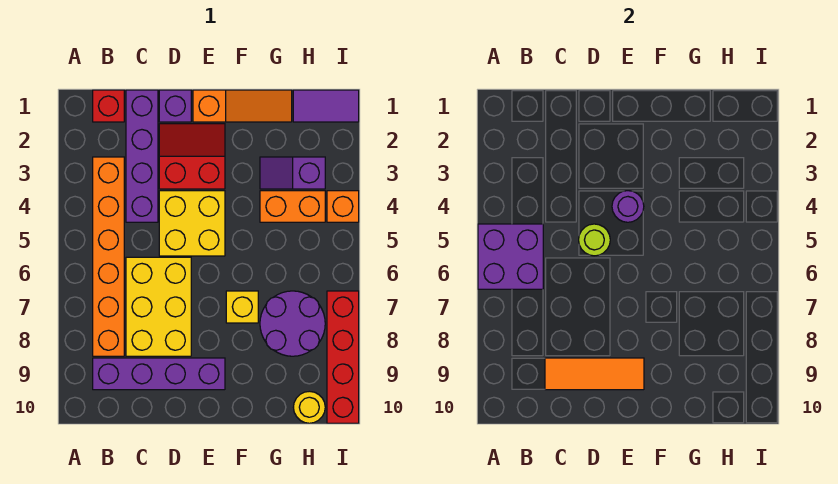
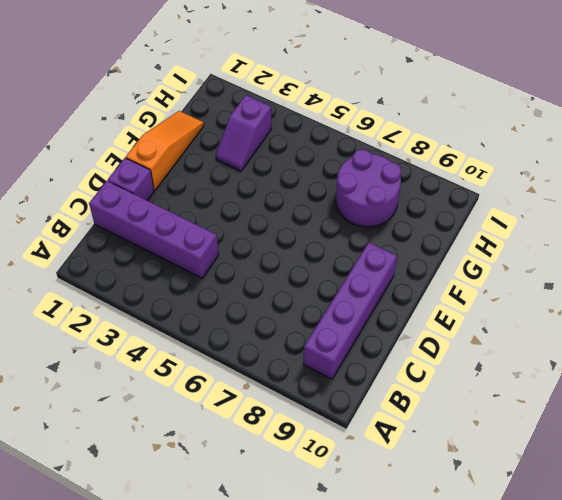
none -> red 1x1 brick [93,90,124,122]
none -> orange 1x6 brick [93,157,124,356]
none -> yellow 2x3 brick [126,257,191,356]

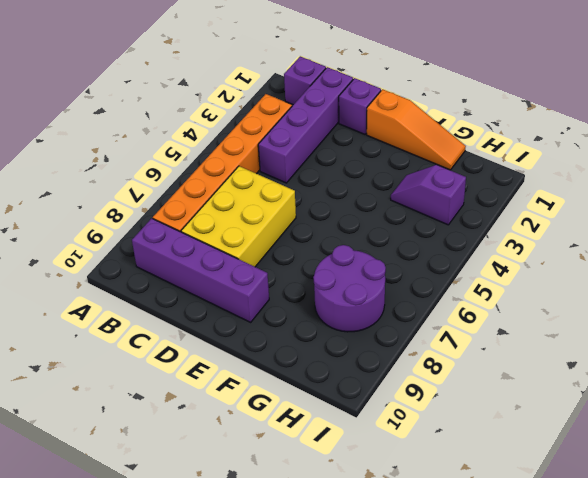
purple 1x1 brick [284,56,326,105] -> red 1x1 brick [93,90,124,122]
none -> red 2x2 slope [159,124,225,189]
none -> yellow 2x2 brick [159,191,225,256]
none -> yellow 1x1 brick [226,291,258,323]

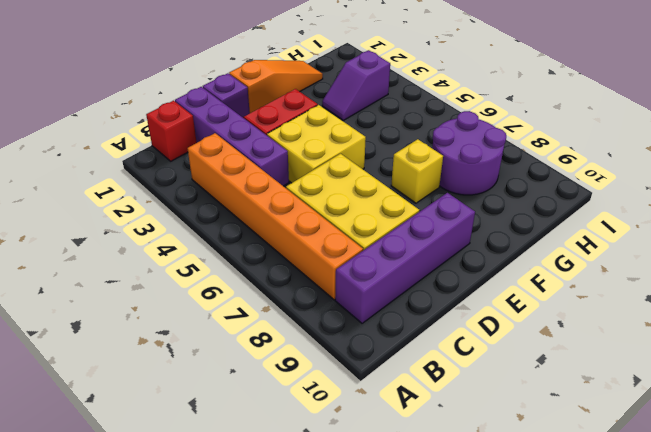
none -> orange 1x2 brick [260,191,325,222]
none -> purple 1x2 tile [293,90,359,122]
none -> yellow 1x1 round brick [293,391,325,423]

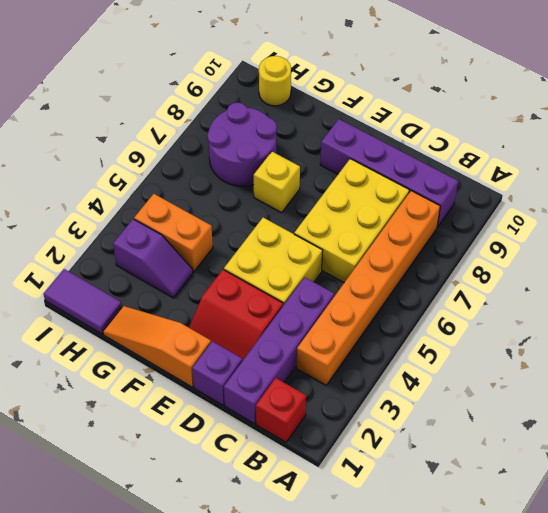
none -> orange 1x1 brick [327,191,359,222]
none -> red 1x4 brick [327,291,359,423]
none -> purple 2x2 brick [478,224,543,289]

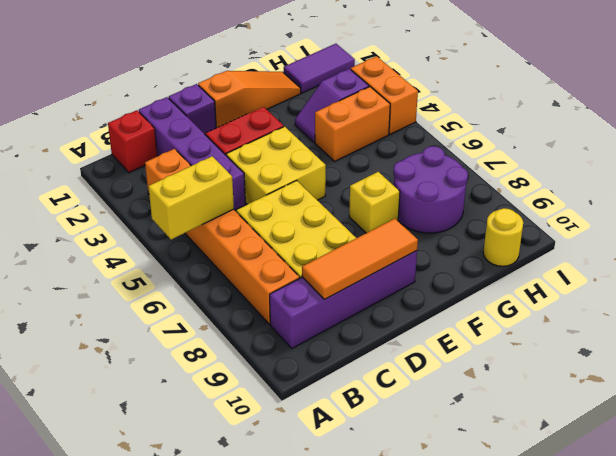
yellow 1x2 brick [148,156,234,240] -> purple 2x2 brick [478,224,543,289]
orange 1x2 brick [351,56,418,134] -> orange 1x1 brick [327,191,359,222]
none -> red 1x4 brick [327,291,359,423]
none -> lime 1x1 round brick [579,224,610,256]
none -> purple 1x1 round brick [612,191,644,222]

